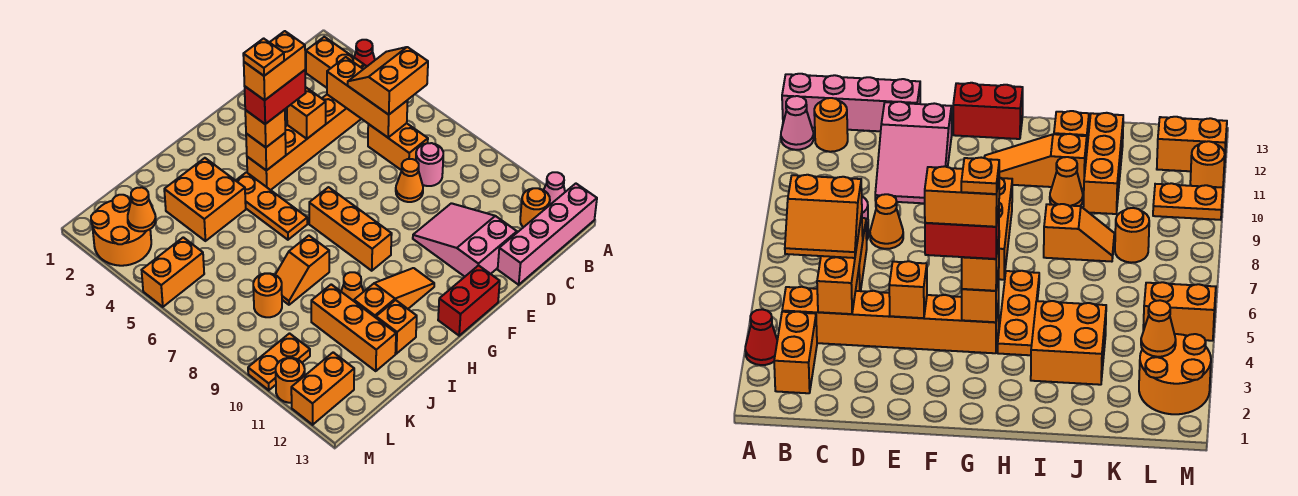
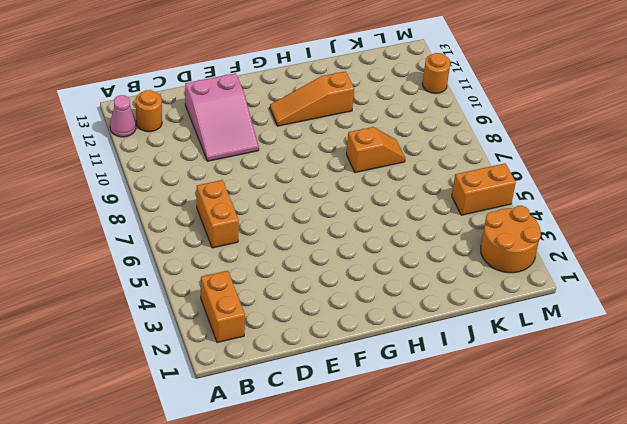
none -> red 1x1 cone [354,40,375,66]
none -> pink 1x4 brick [498,184,597,285]
none -> orange 1x6 brick [247,65,367,190]
none -> pink 1x1 round brick [416,143,443,186]

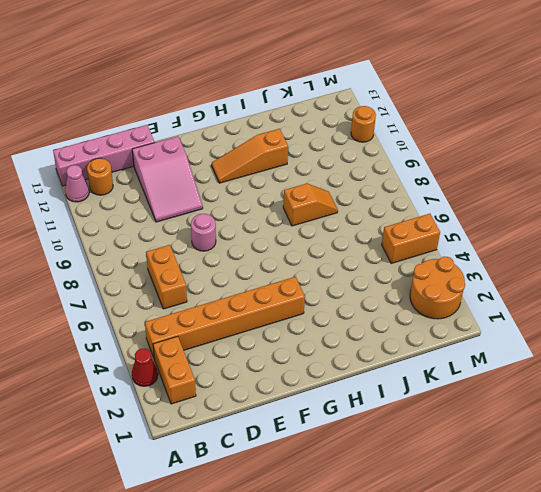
pink 1x1 round brick [191,214,216,251] -> pink 1x1 round brick moved to [416,143,443,186]
none -> orange 1x1 cone [396,159,423,202]
none -> red 1x2 brick [438,265,500,336]
none -> orange 1x3 brick [309,187,392,271]
none -> orange 1x3 plate [236,172,307,240]

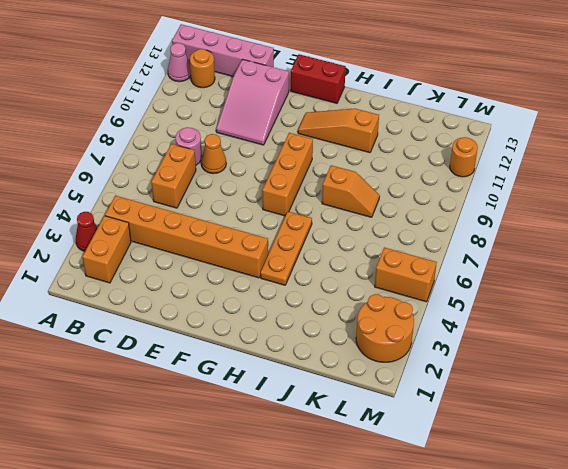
none -> orange 2x2 brick [164,158,246,241]
none -> orange 1x1 cone [341,272,364,301]
none -> orange 1x1 brick [376,300,417,354]
none -> orange 1x3 brick [311,284,396,371]

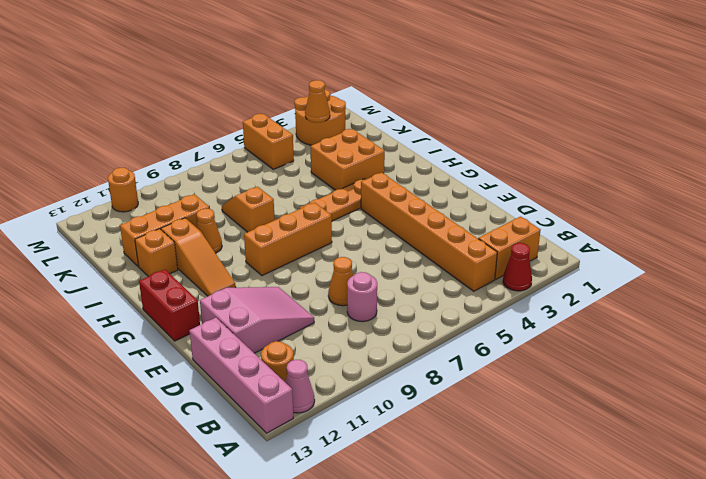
none -> orange 1x2 brick [368,123,428,170]
none -> orange 1x1 round brick [253,273,282,317]
none -> orange 1x2 plate [248,334,310,390]
none -> orange 1x2 brick [291,352,354,425]

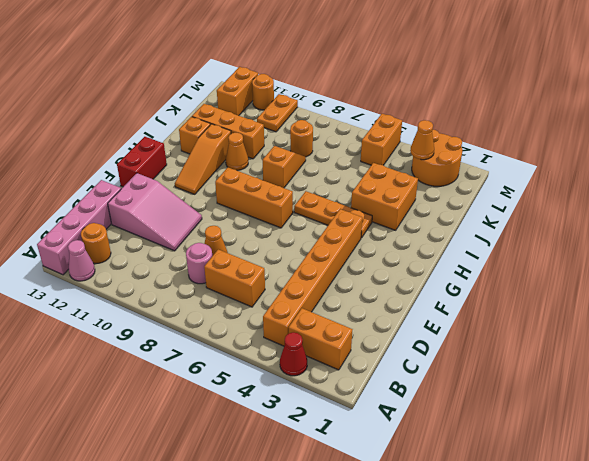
none -> orange 1x3 brick [327,57,408,137]
none -> orange 1x1 brick [287,88,326,139]
none -> orange 1x1 brick [246,133,286,171]
none -> orange 2x2 slope [348,47,428,115]

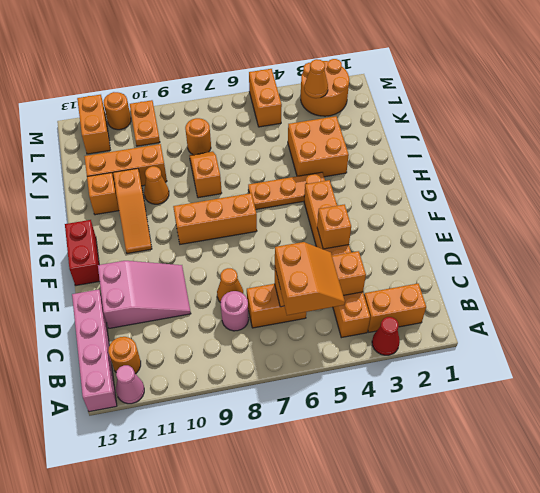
none -> orange 1x1 brick [246,133,286,171]
none -> orange 1x1 brick [245,110,285,147]
none -> red 1x2 brick [245,70,306,124]
none -> orange 1x2 brick [244,31,305,100]

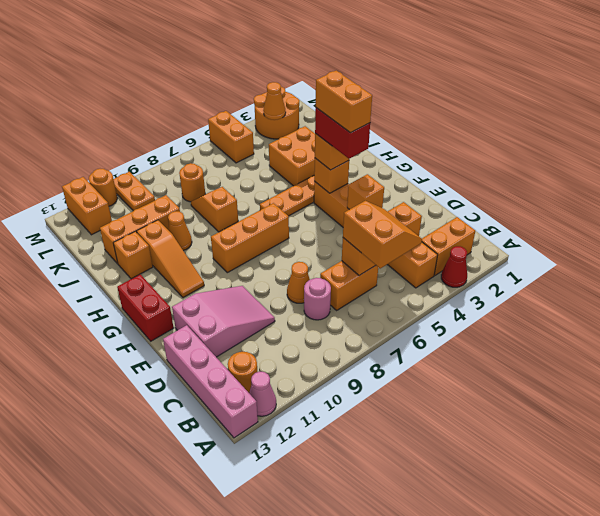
none -> orange 1x1 plate [243,38,284,76]

